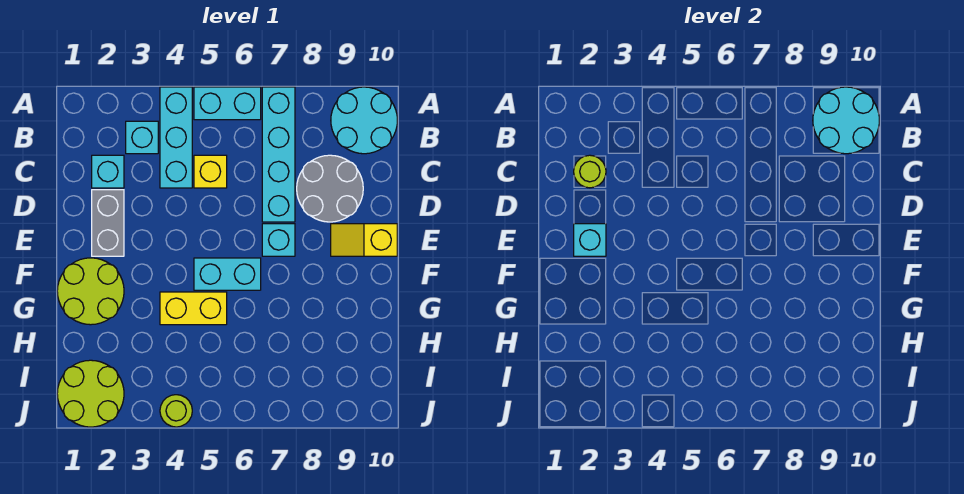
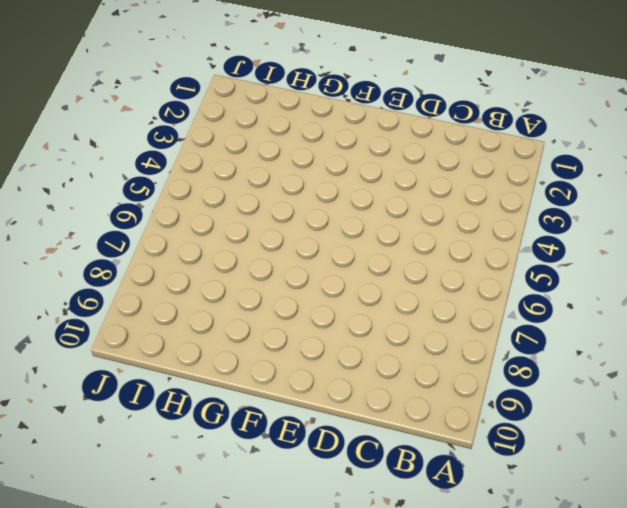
none -> cyan 1x3 brick [160,87,192,188]
none -> cyan 1x2 brick [194,87,261,120]
none -> cyan 1x4 brick [262,87,295,222]

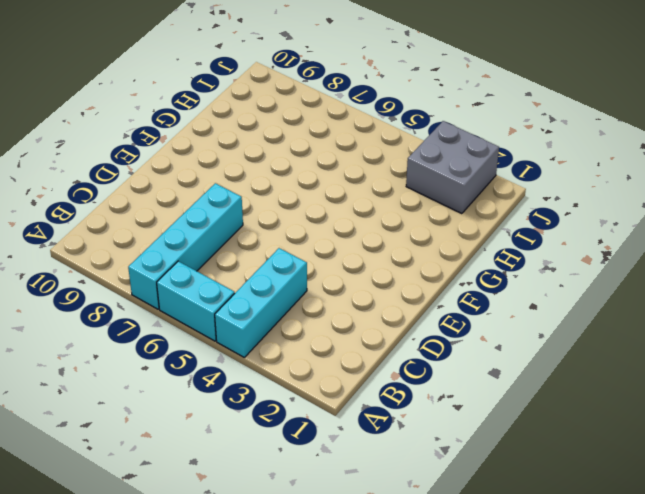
grey 2x2 brick [406,121,499,214] -> lime 2x2 round brick [57,360,124,427]
none -> cyan 2x2 round brick [331,87,397,154]
none -> cyan 1x1 brick [126,121,158,154]
none -> cyan 1x1 brick [92,155,124,188]

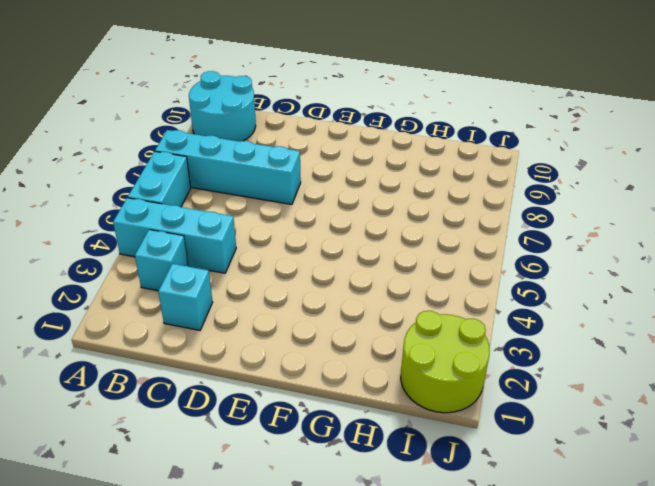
none -> yellow 1x1 brick [194,155,227,188]
none -> grey 2x2 round brick [297,155,363,222]
none -> grey 1x2 brick [92,190,124,256]

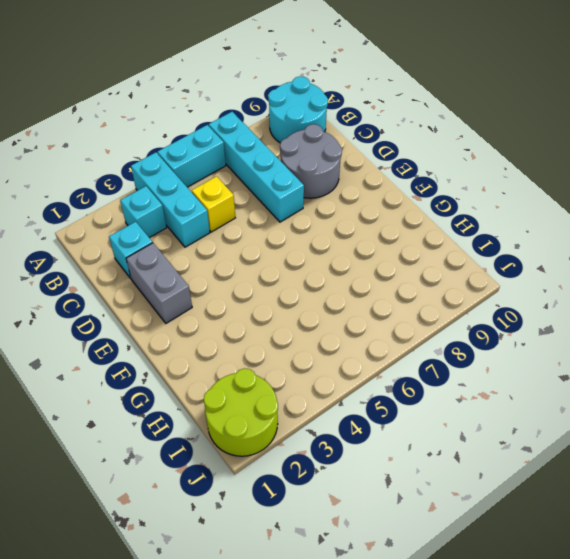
none -> cyan 1x1 brick [262,224,295,256]
none -> yellow 1x2 slope [331,224,397,256]
none -> lime 2x2 round brick [57,258,124,325]

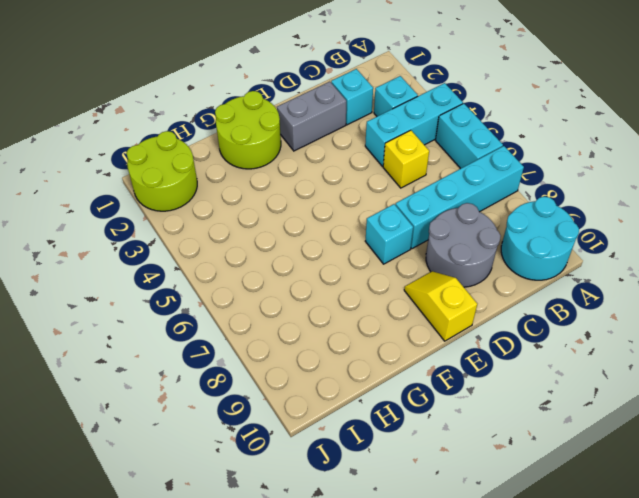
none -> cyan 1x2 brick [194,258,261,290]
none -> yellow 1x2 brick [160,292,227,325]
none -> lime 1x1 round brick [160,395,192,427]

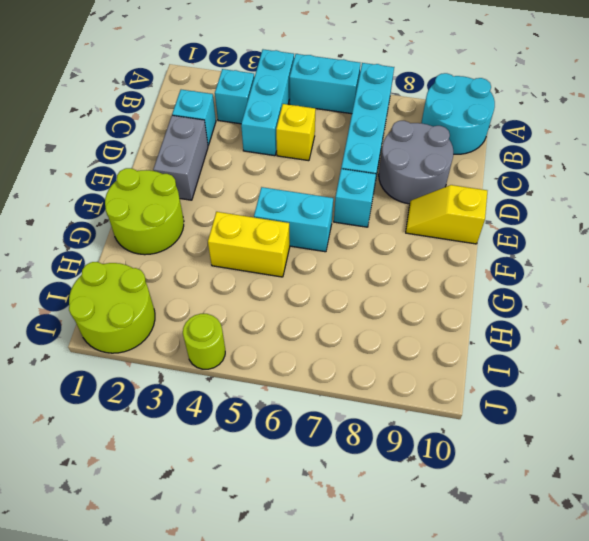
none -> cyan 2x2 round brick [813,87,879,154]
none -> lime 1x1 round brick [574,155,606,188]
none -> cyan 1x1 brick [574,224,606,256]

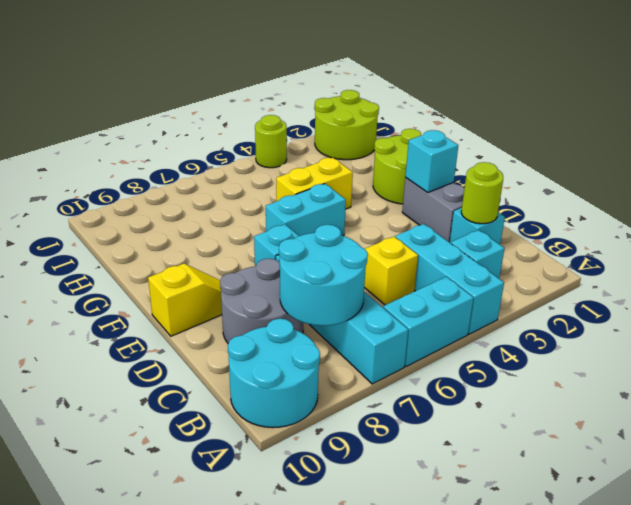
cyan 2x2 round brick [279,225,368,326] -> cyan 2x2 round brick moved to [813,87,879,154]

